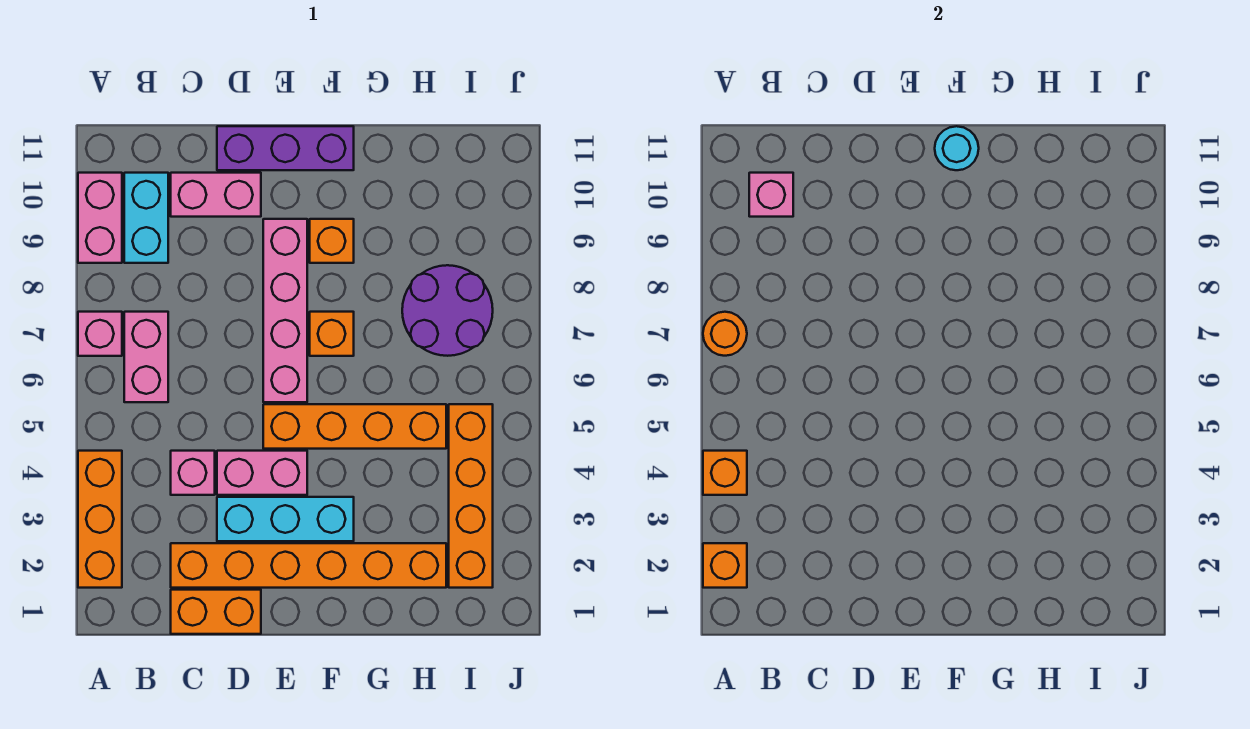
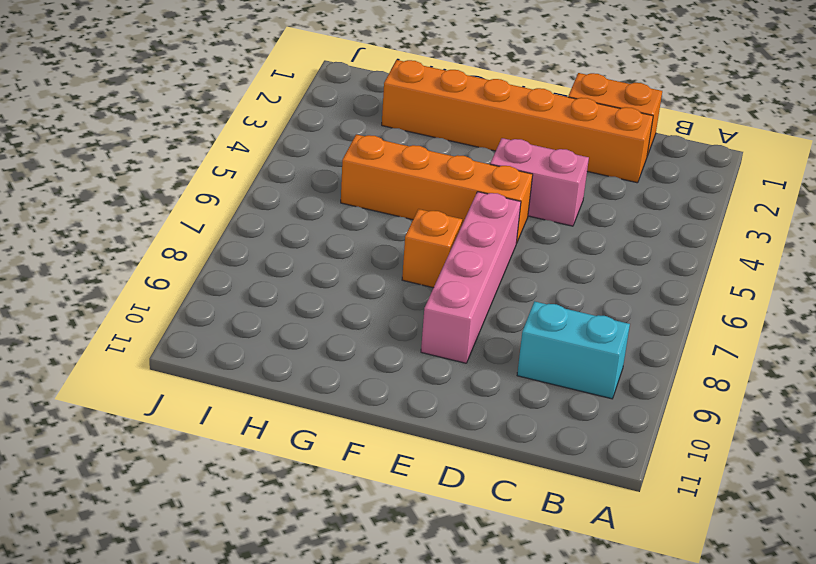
cyan 1x2 brick [517,301,630,399] -> cyan 1x2 brick turned to [124,173,168,263]
none -> orange 1x3 brick [78,451,122,588]
none -> pink 1x1 brick [78,312,122,356]
none -> pink 1x2 brick [78,173,122,263]

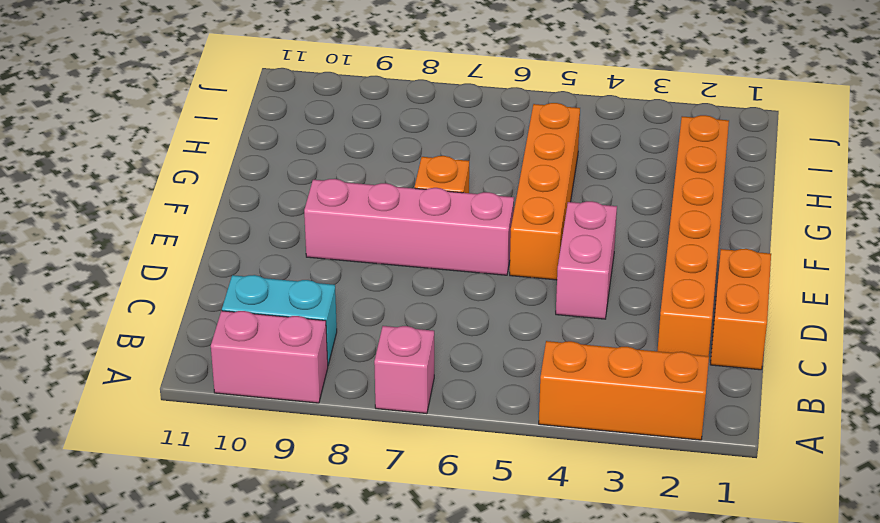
none -> pink 1x2 brick [124,312,168,402]
none -> pink 1x1 brick [171,451,215,495]
none -> pink 1x2 brick [171,173,261,217]

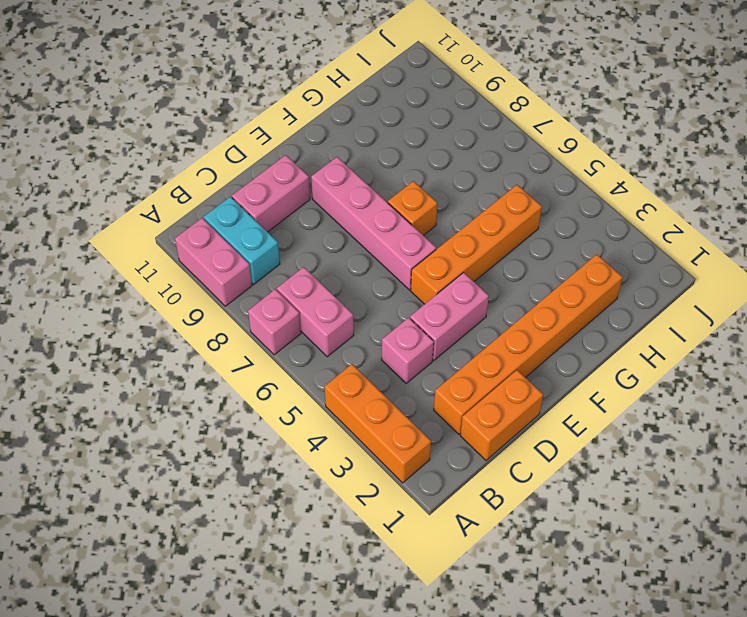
none -> cyan 1x3 brick [217,497,354,541]
none -> purple 1x3 brick [217,126,354,170]
none -> orange 1x1 brick [310,219,354,263]

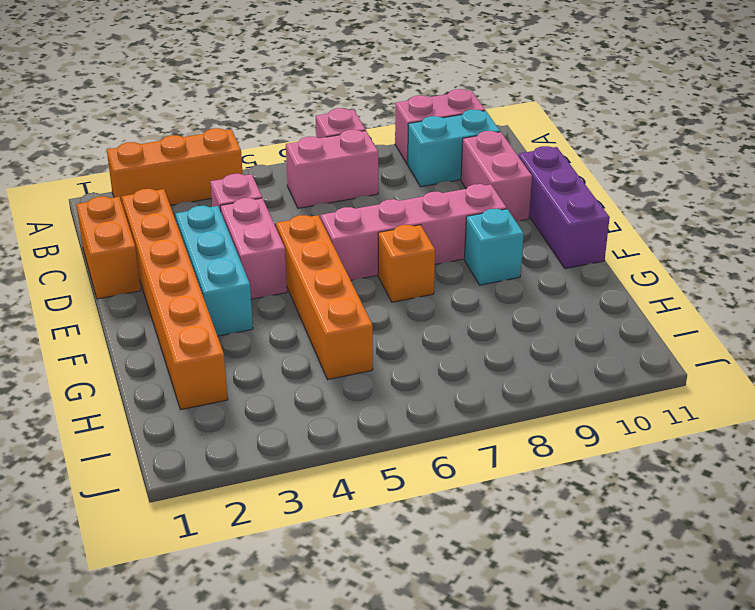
cyan 1x1 brick [465,209,524,285] -> orange 1x1 brick [310,219,354,263]
none -> purple 2x2 round brick [402,265,493,356]
none -> orange 1x4 brick [449,404,493,588]
none -> orange 1x1 brick [703,543,747,588]

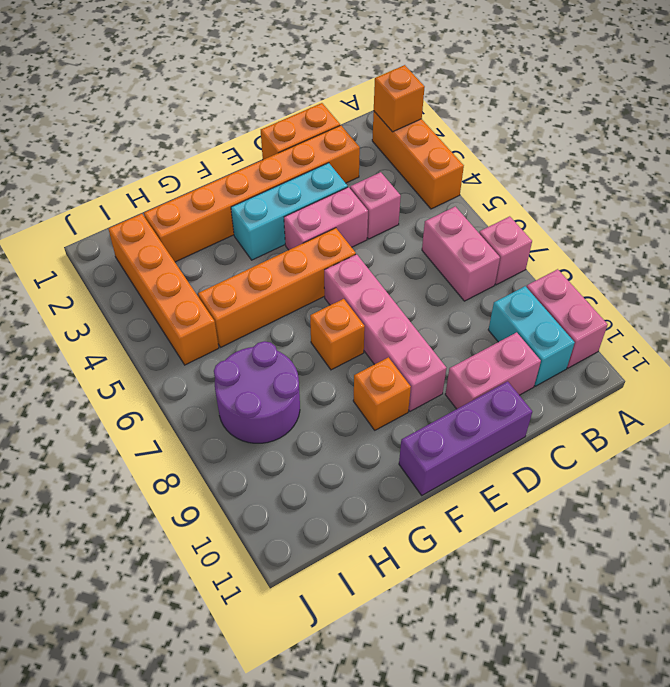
none -> orange 1x1 brick [703,451,747,495]
none -> orange 1x1 round brick [703,312,747,356]
none -> pink 1x1 brick [749,173,793,217]

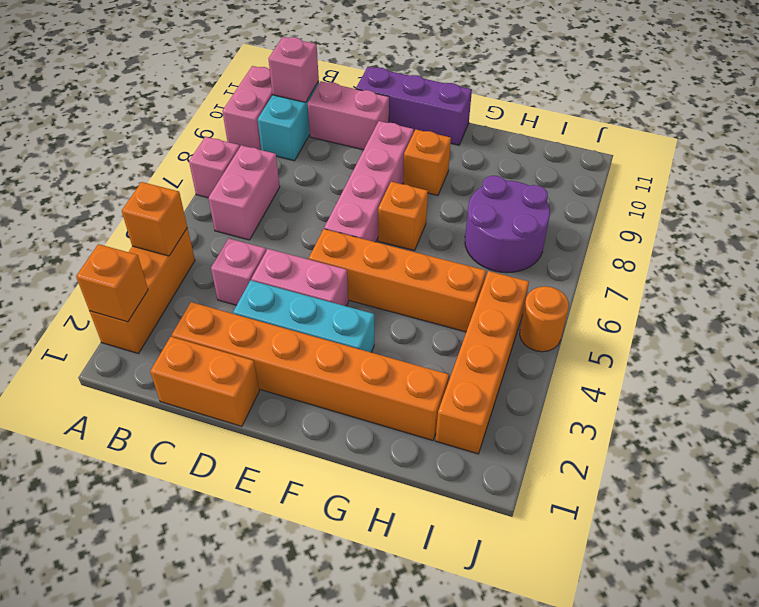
orange 1x1 round brick [520,286,569,352] -> orange 1x1 round brick moved to [703,312,747,356]
none -> cyan 1x1 round brick [935,126,979,170]

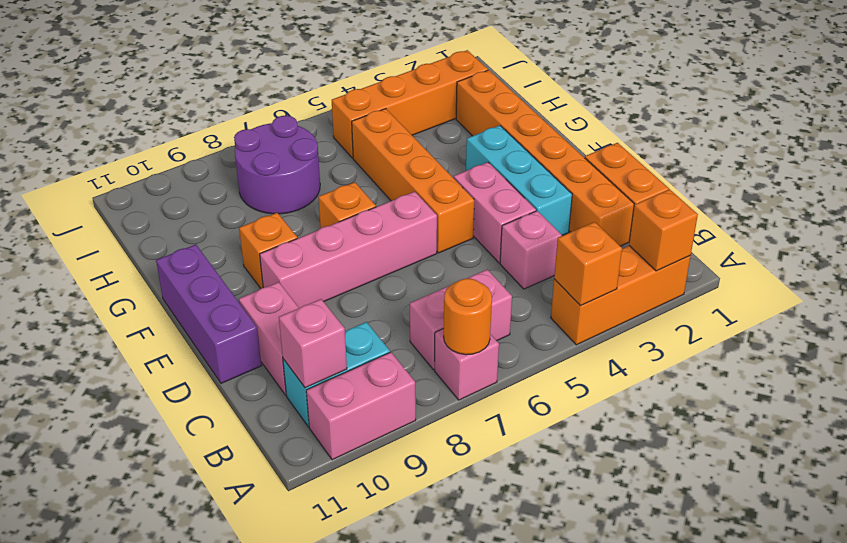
none -> cyan 1x1 round brick [935,126,979,170]

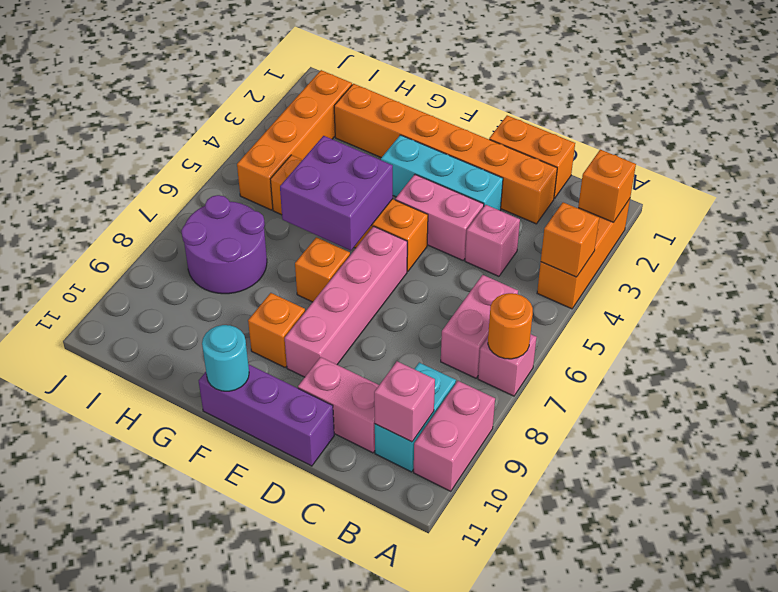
purple 2x2 brick [280,136,393,251] -> none

